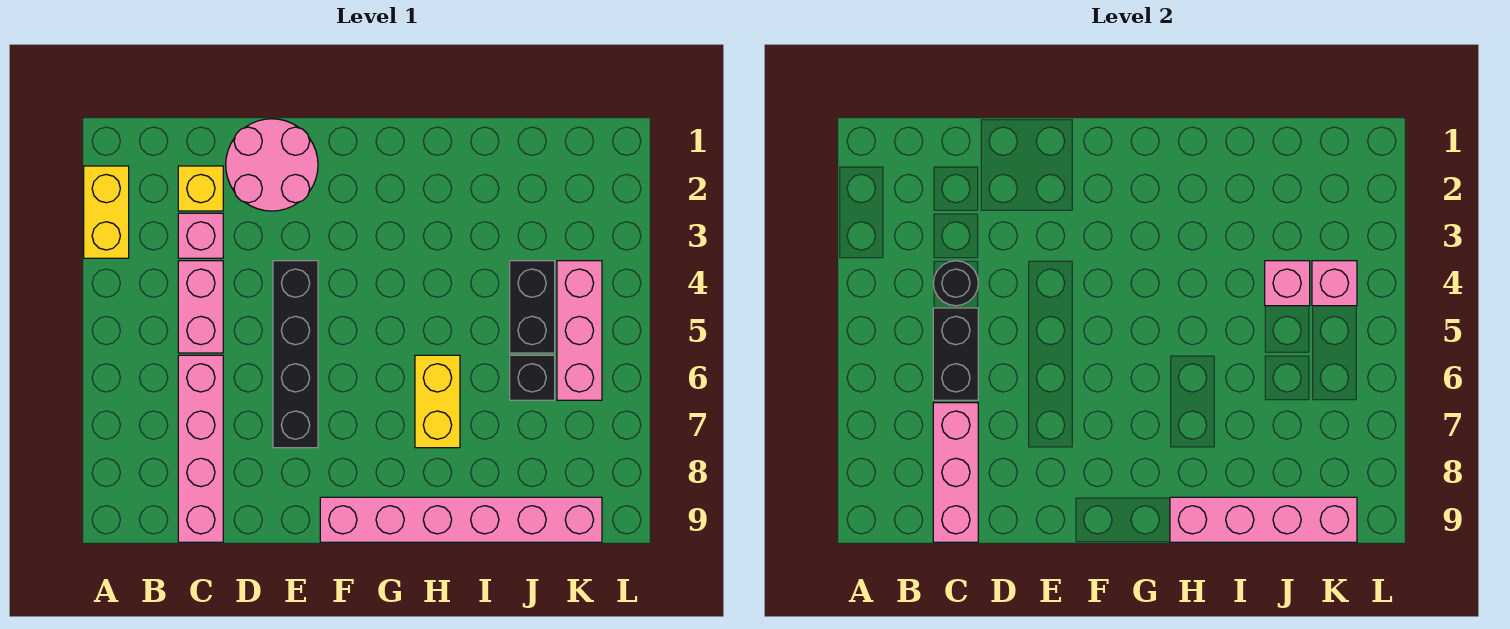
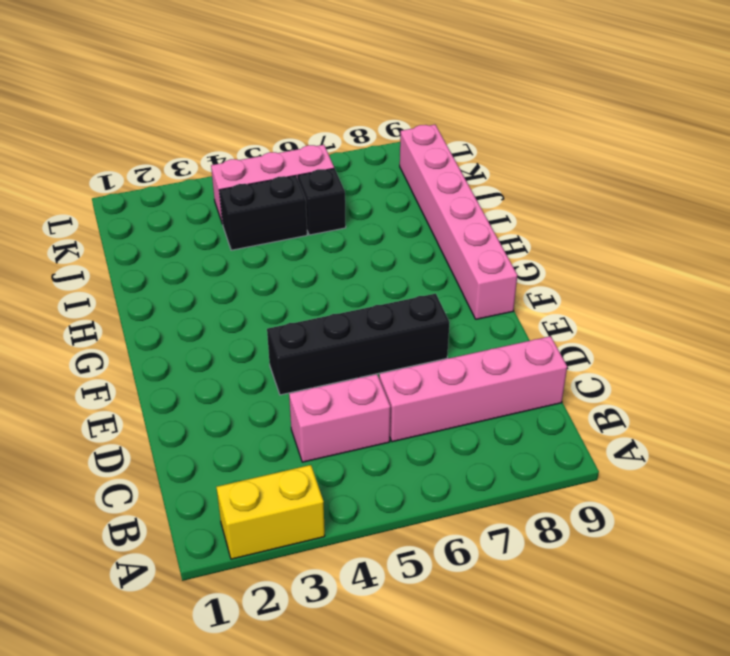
none -> yellow 1x1 brick [178,166,223,211]
none -> pink 1x1 brick [178,213,223,258]
none -> pink 2x2 round brick [226,119,318,211]

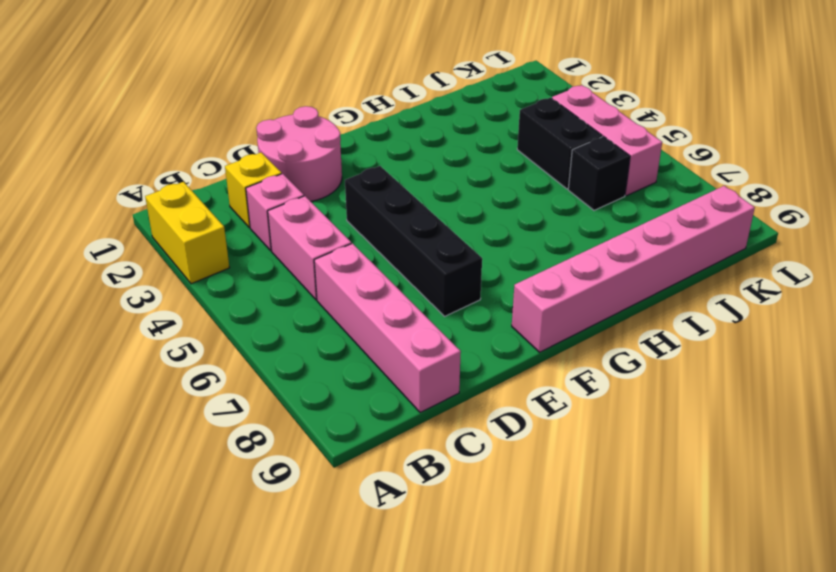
none -> yellow 1x2 brick [415,355,460,448]
none -> black 1x1 round brick [933,261,978,306]
none -> black 1x2 brick [933,308,978,400]

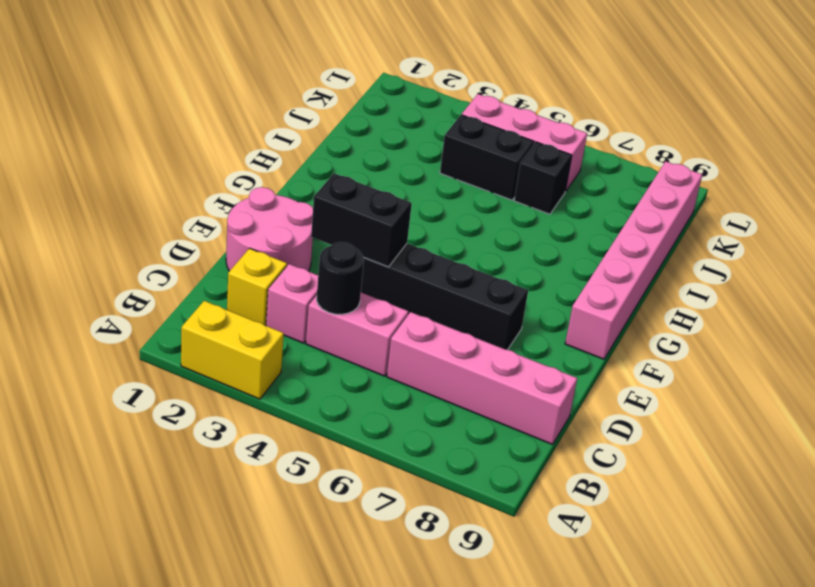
black 1x2 brick [311,173,412,267] -> black 1x2 brick moved to [933,308,978,400]
none -> yellow 1x2 brick [415,355,460,448]
none -> pink 1x3 brick [933,403,978,542]
none -> pink 1x4 brick [1170,497,1357,542]

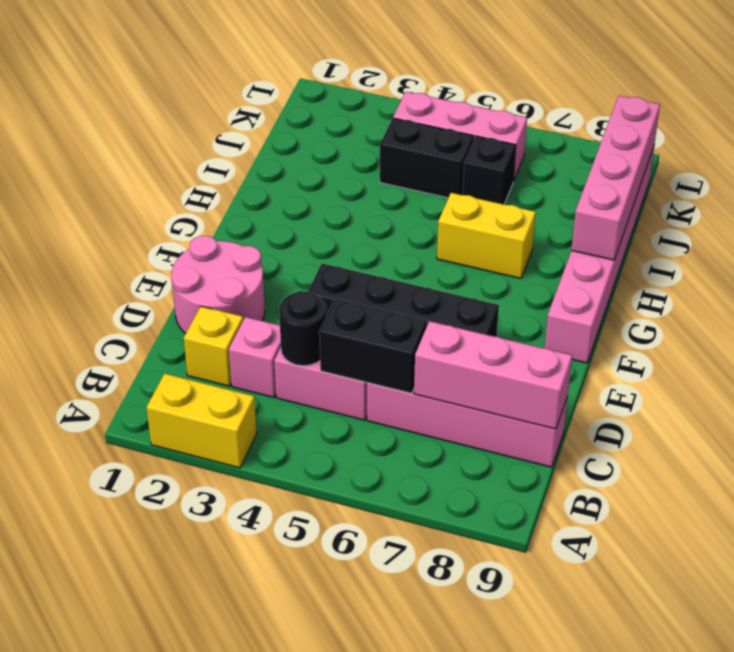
none -> pink 1x1 brick [1265,261,1310,306]
none -> pink 1x1 brick [1312,261,1357,306]

